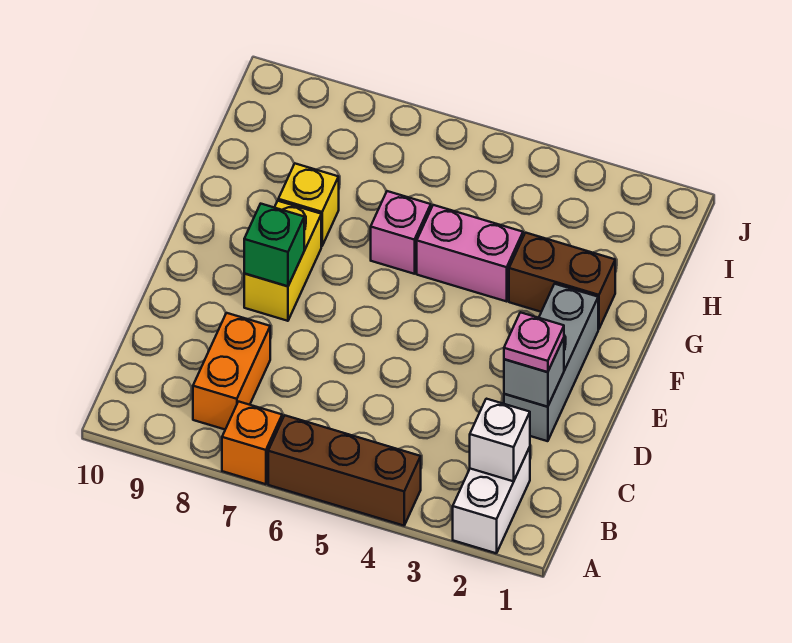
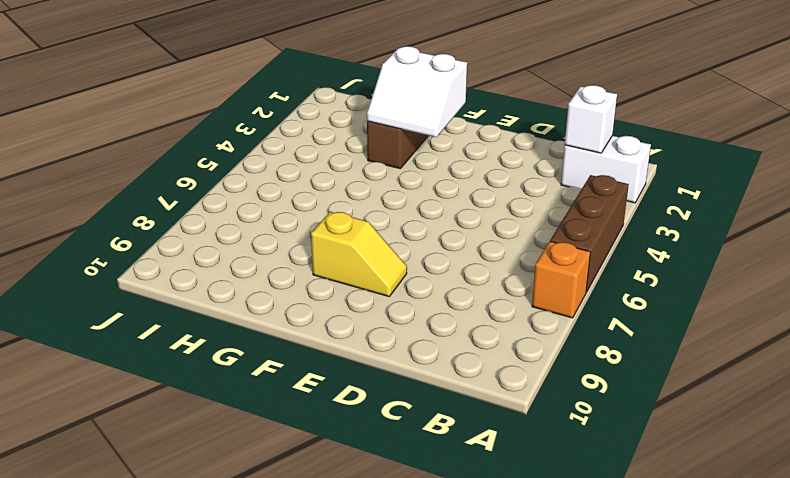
yellow 1x2 slope [311,211,407,297] -> yellow 1x2 brick [244,201,321,321]
white 2x2 slope [367,46,467,137] -> none
none -> orange 1x2 brick [193,313,270,429]
none -> grey 1x3 brick [504,284,598,441]
none -> pink 1x2 brick [417,205,523,301]

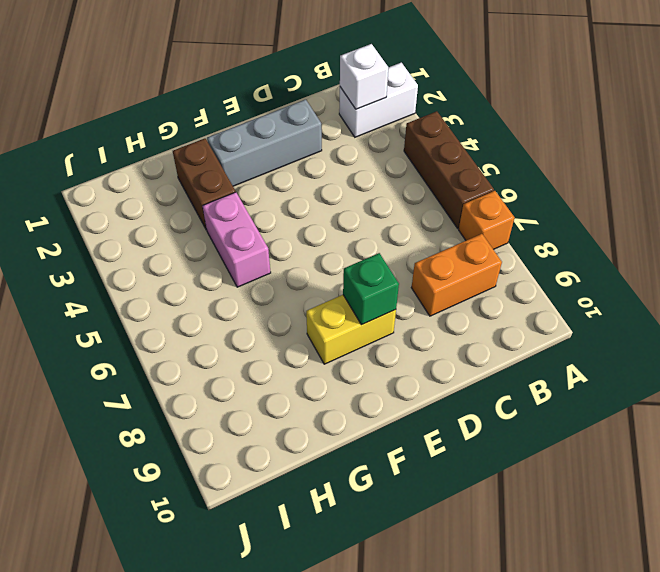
none -> pink 1x1 brick [371,191,431,274]
none -> yellow 1x1 brick [278,164,339,246]
none -> grey 1x1 brick [504,338,564,407]

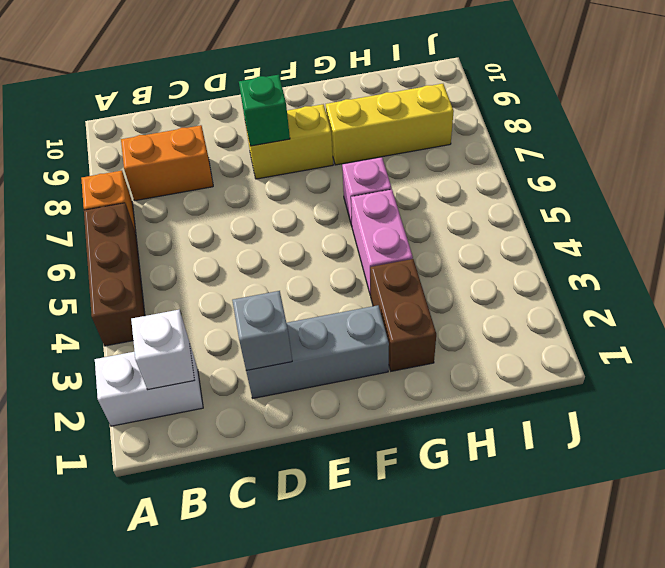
yellow 1x3 brick [326,84,454,165] -> yellow 1x1 brick [278,164,339,246]
none -> pink 1x1 plate [504,312,564,372]

